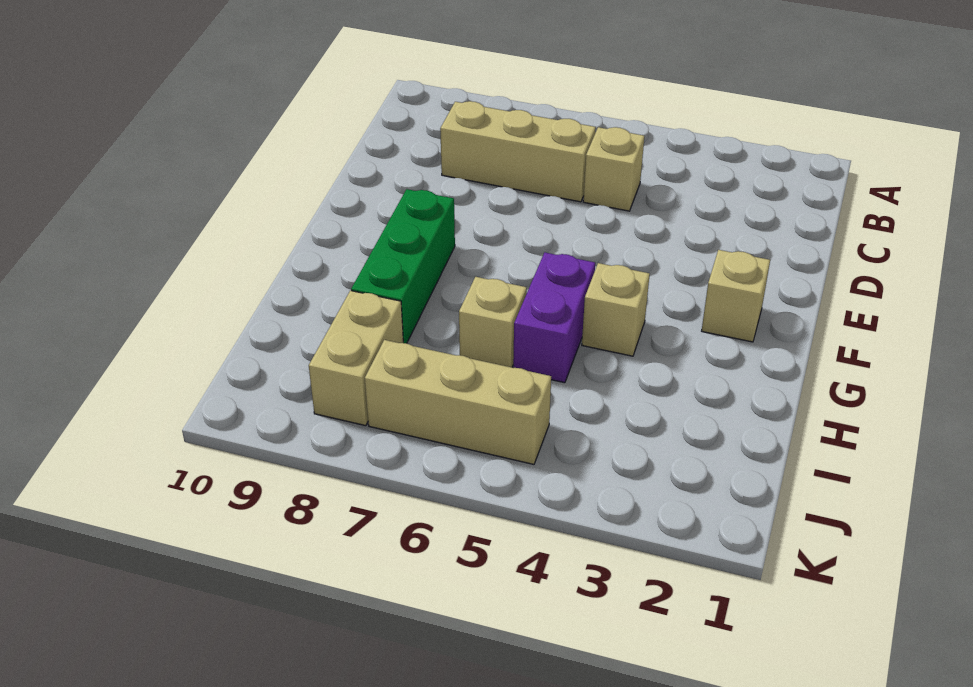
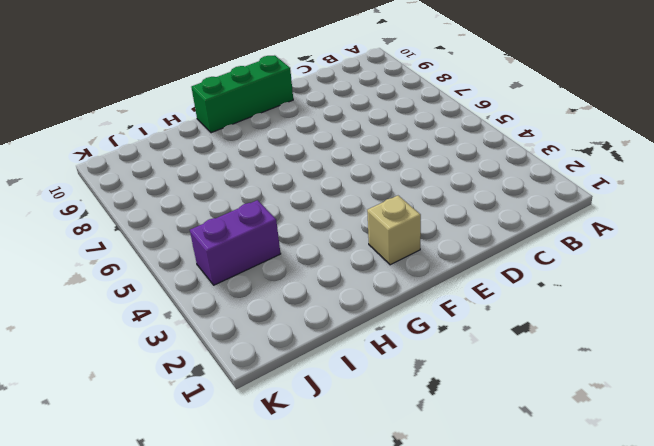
green 1x3 brick [191,55,293,133] -> green 1x3 brick moved to [351,189,455,343]
purple 1x2 brick [190,200,281,285] -> purple 1x2 brick moved to [513,253,595,383]
none -> tan 1x1 brick [583,127,644,211]
none -> tan 1x3 brick [440,101,596,202]

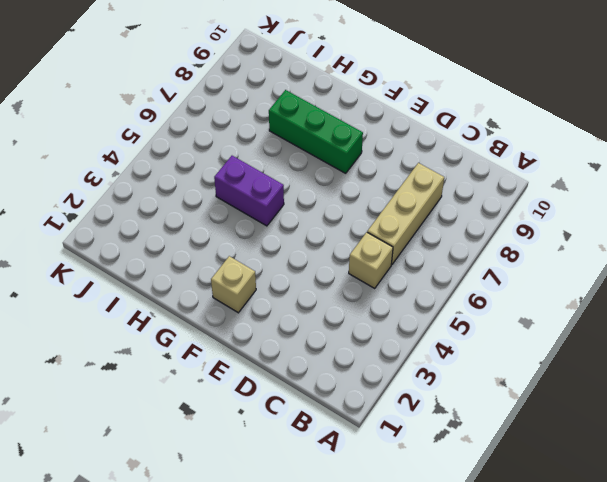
none -> tan 1x1 brick [582,263,650,356]
none -> tan 1x1 brick [459,277,527,367]

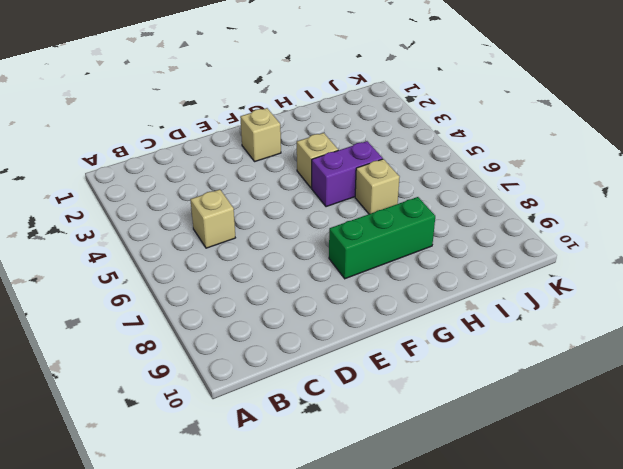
none -> tan 1x3 brick [440,101,596,202]
none -> tan 1x2 brick [309,291,403,426]

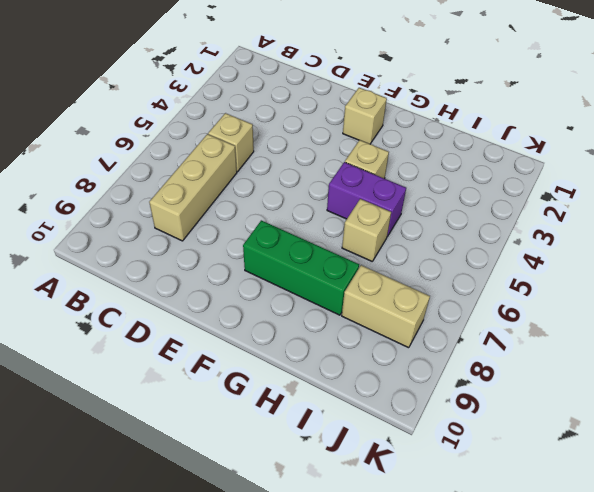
none -> tan 1x3 brick [365,340,551,464]

